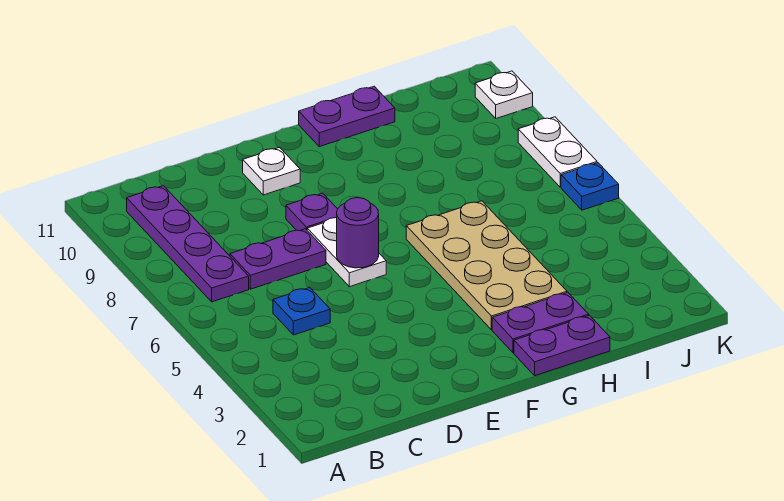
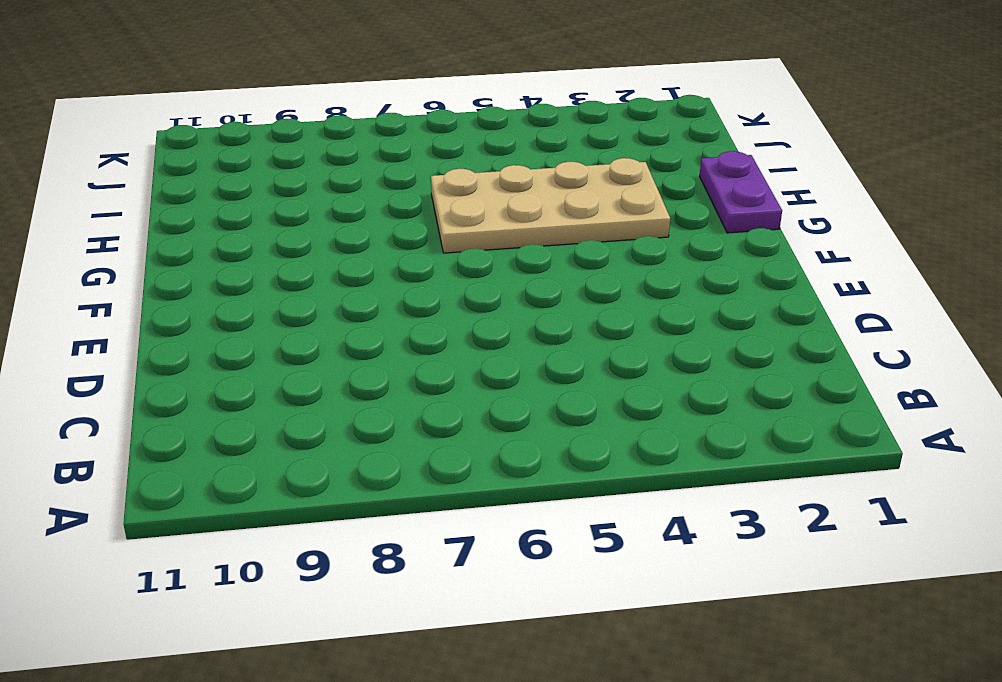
none -> purple 1x4 plate [127,186,249,302]
none -> blue 1x1 plate [273,287,330,335]
none -> purple 1x2 plate [230,229,326,289]

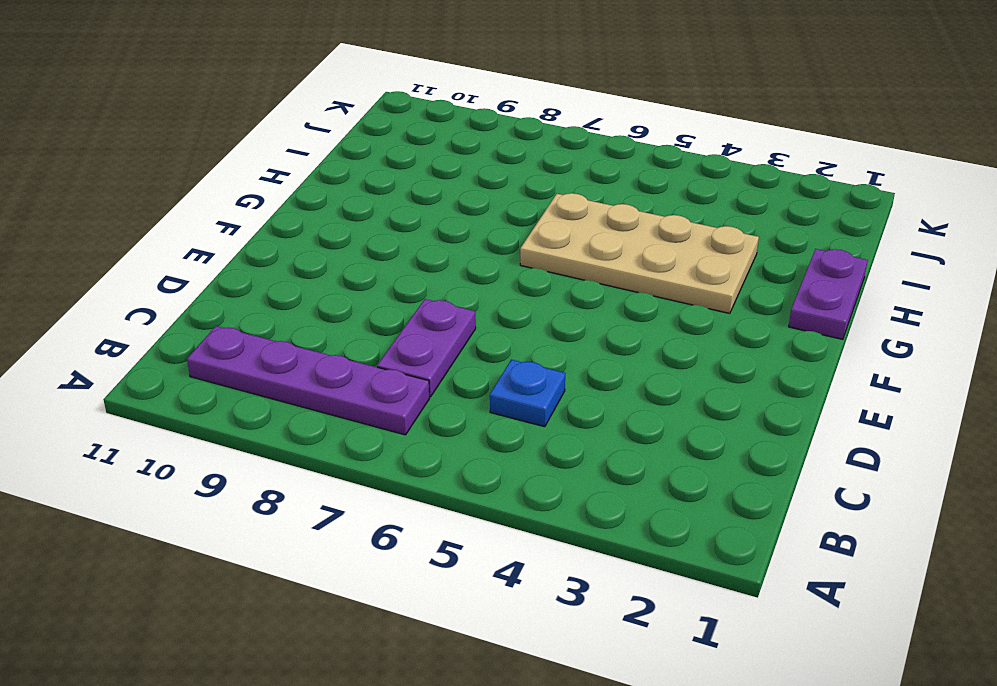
none -> white 1x2 plate [307,218,386,287]
none -> purple 1x1 plate [286,193,338,231]
none -> white 1x1 plate [243,147,300,195]

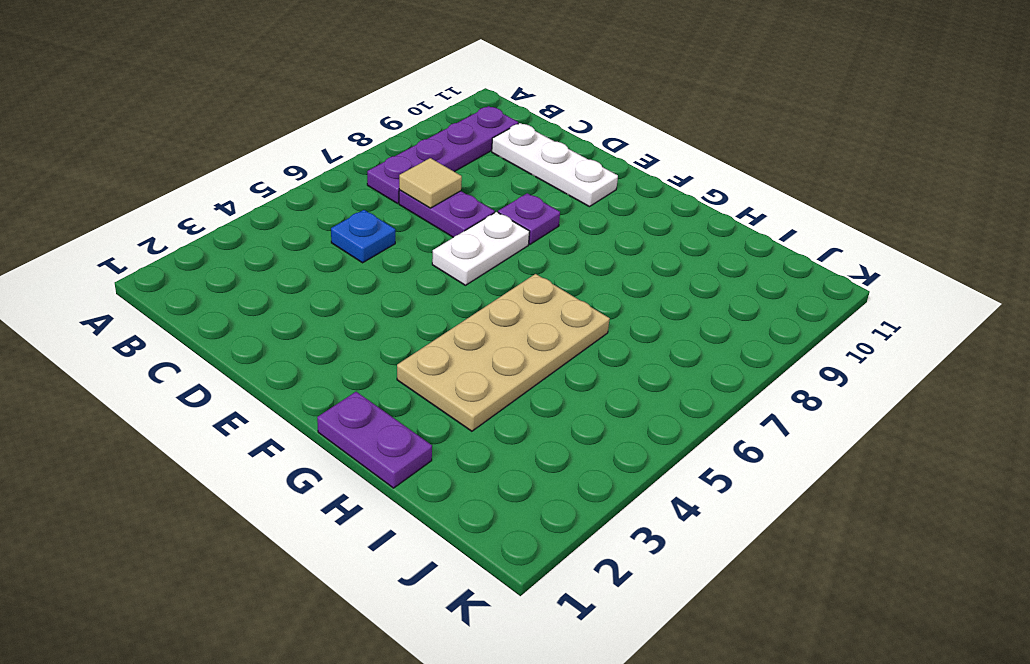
tan 1x1 tile [399,158,462,208] -> none
white 1x3 plate [492,123,618,207] -> white 1x1 plate [243,147,300,195]
none -> purple 1x2 plate [492,293,589,353]
none -> purple 1x2 plate [299,86,395,147]
none -> blue 1x1 plate [561,163,619,210]

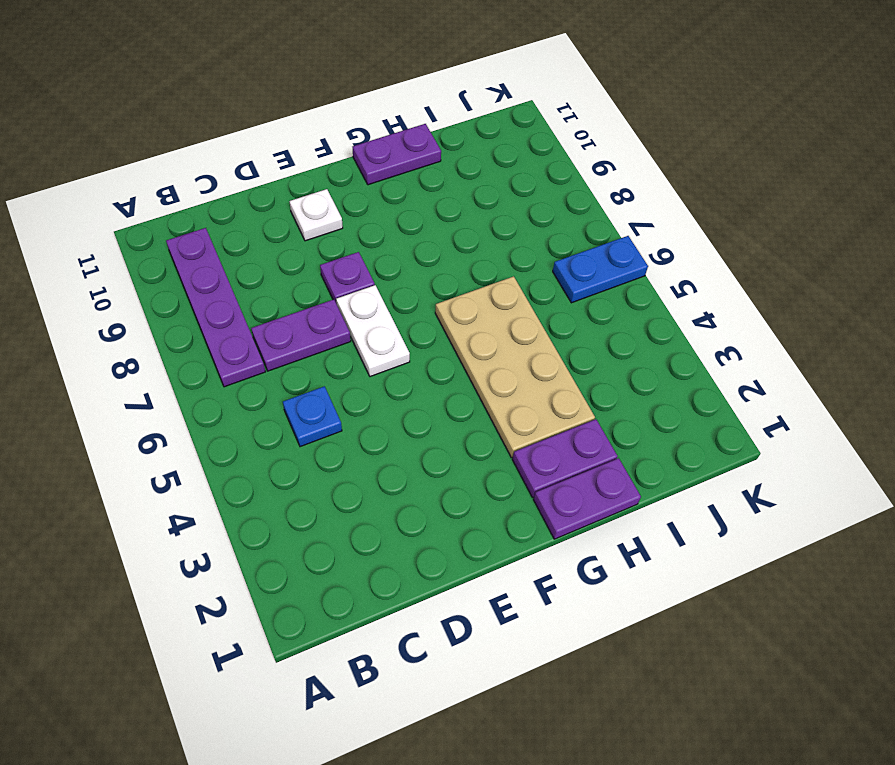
blue 1x2 plate [553,236,648,303] -> blue 1x1 plate [561,163,619,210]
none -> white 1x2 plate [518,117,597,187]
none -> white 1x1 plate [475,71,533,118]
none -> purple 1x1 round brick [336,198,379,268]

